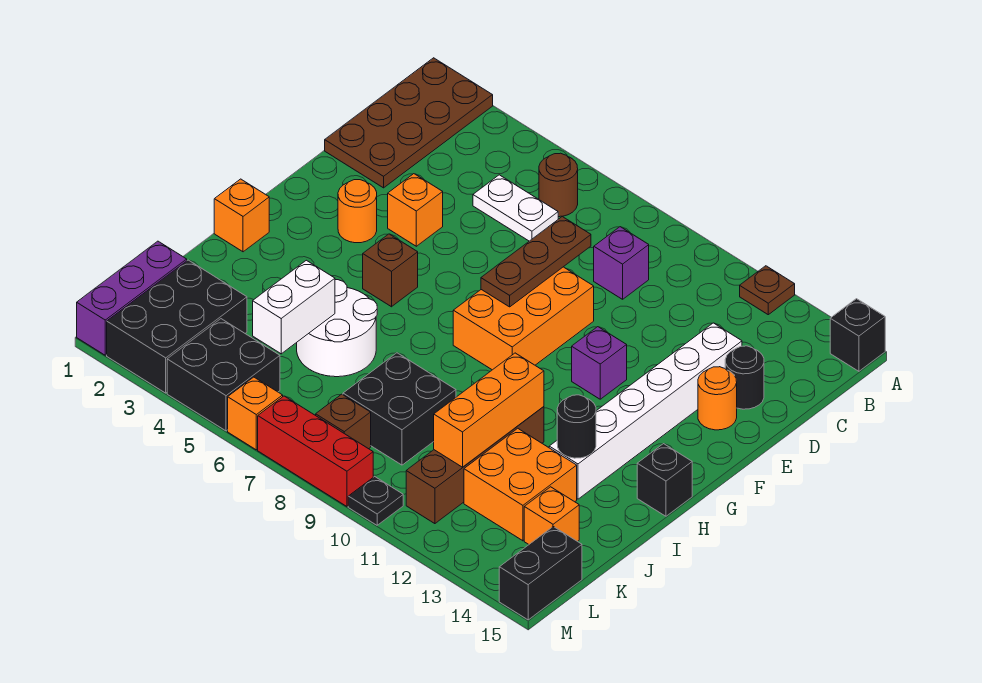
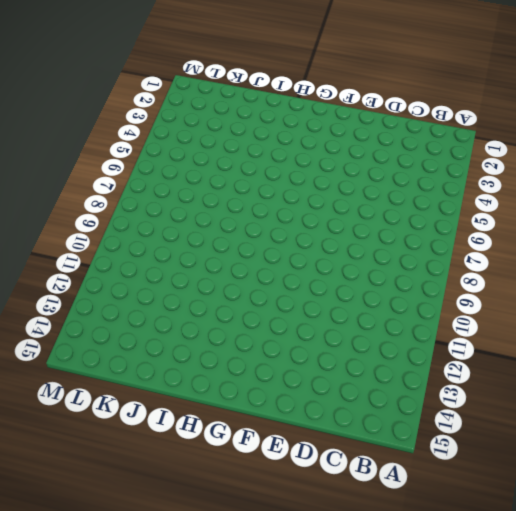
none -> brown 2x4 plate [325,58,493,188]
none -> brown 1x1 plate [740,266,795,315]
none -> black 1x1 brick [830,299,885,371]
none -> brown 1x1 round brick [539,153,578,217]

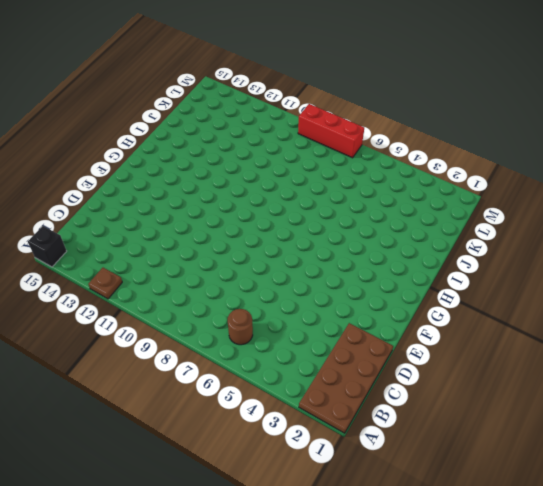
none -> white 1x2 plate [473,175,558,241]
none -> purple 1x1 brick [594,227,649,299]
none -> white 1x6 brick [549,323,742,499]
none -> black 1x1 round brick [725,346,764,409]

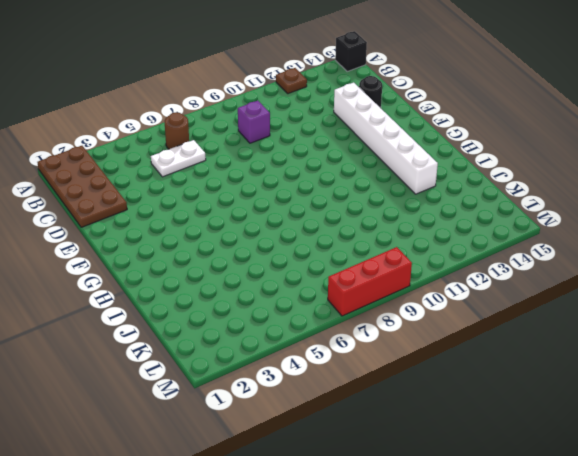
none -> orange 1x1 brick [388,174,443,246]
none -> orange 2x3 brick [453,267,594,370]
none -> orange 1x1 round brick [698,367,737,430]
none -> orange 1x1 round brick [338,180,377,243]

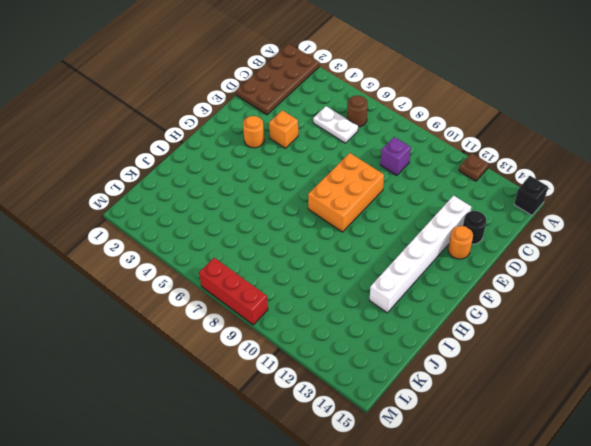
none -> purple 1x1 brick [572,327,627,399]
none -> brown 1x1 brick [363,234,418,307]
none -> orange 1x1 brick [214,179,269,252]
none -> black 1x1 brick [637,444,692,516]

